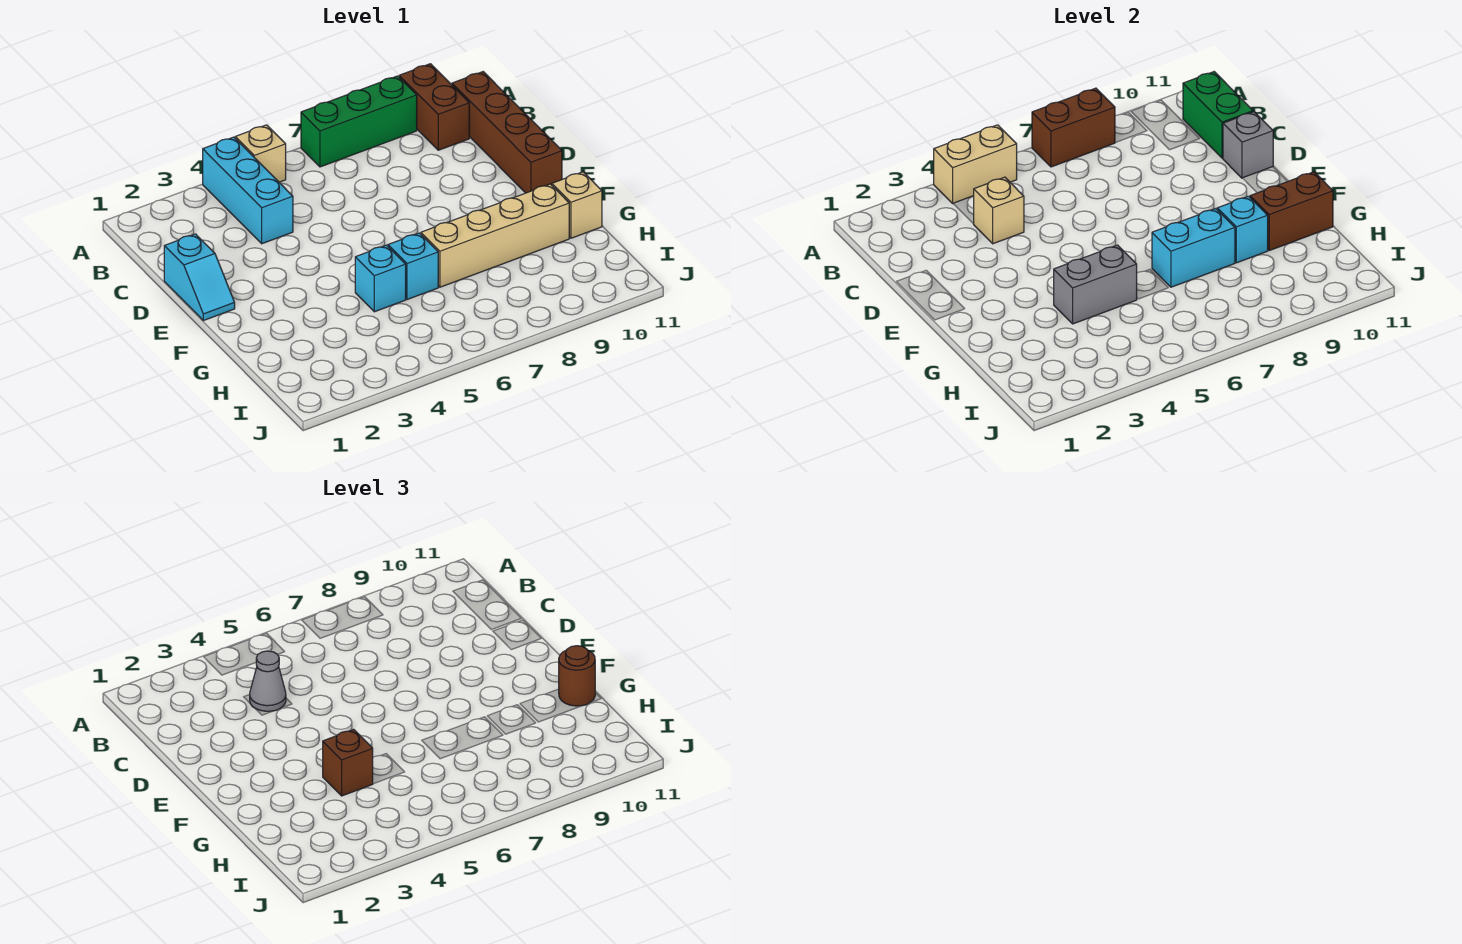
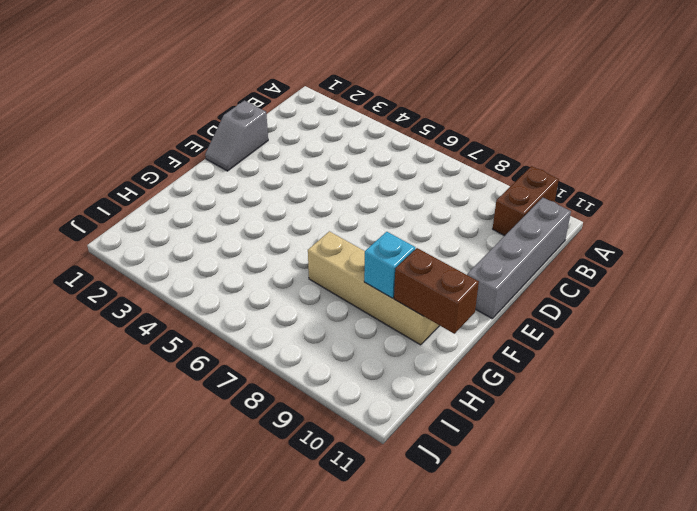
grey 1x4 brick [467,198,571,318] -> brown 1x4 brick [452,72,562,193]
grey 1x2 slope [205,100,268,171] -> cyan 1x2 slope [164,234,235,321]
none -> cyan 1x3 brick [203,137,293,244]
none -> tan 1x1 brick [235,125,286,182]
none -> green 1x3 brick [301,76,417,167]

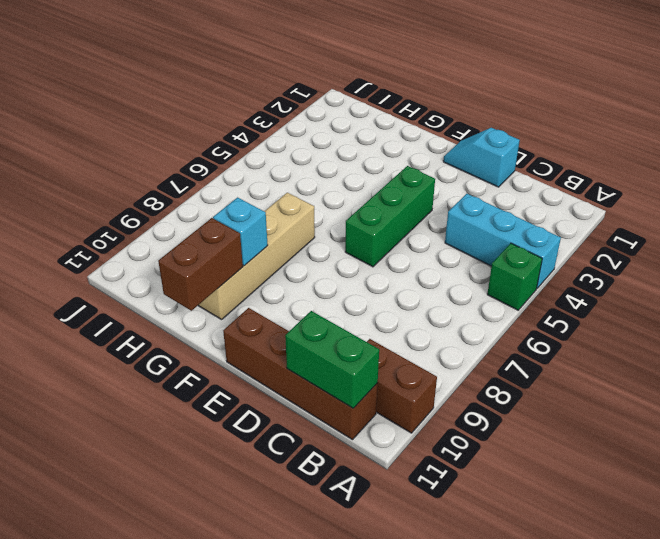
green 1x1 brick [487,243,542,310] -> tan 1x1 brick [235,125,286,182]
green 1x3 brick [345,166,435,267] -> green 1x3 brick moved to [301,76,417,167]
none -> cyan 1x1 brick [355,245,406,312]
none -> cyan 1x1 brick [388,233,438,300]
none -> tan 1x1 brick [552,172,602,238]

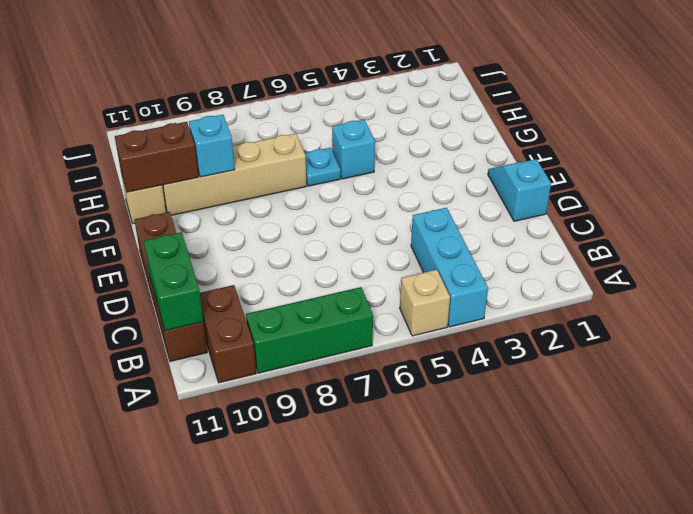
cyan 1x1 plate [305,148,341,186] -> cyan 1x1 brick [388,233,438,300]
none -> tan 1x2 brick [934,125,1017,203]
none -> brown 1x2 brick [1032,88,1115,167]
none -> tan 1x1 brick [974,177,1024,244]

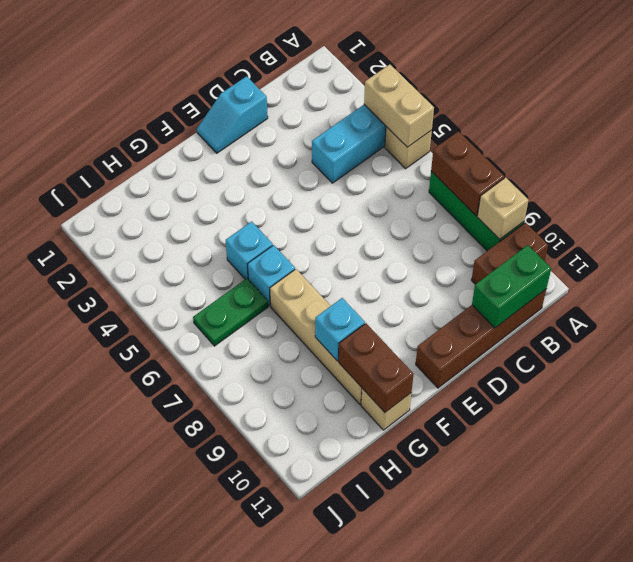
tan 1x1 brick [477,177,529,239] -> tan 1x1 brick moved to [974,177,1024,244]
green 1x2 plate [193,278,268,346] -> none
none -> grey 1x1 brick [1223,112,1273,178]
none -> grey 1x2 brick [1054,245,1137,324]
none -> cyan 1x2 brick [1152,209,1235,287]

